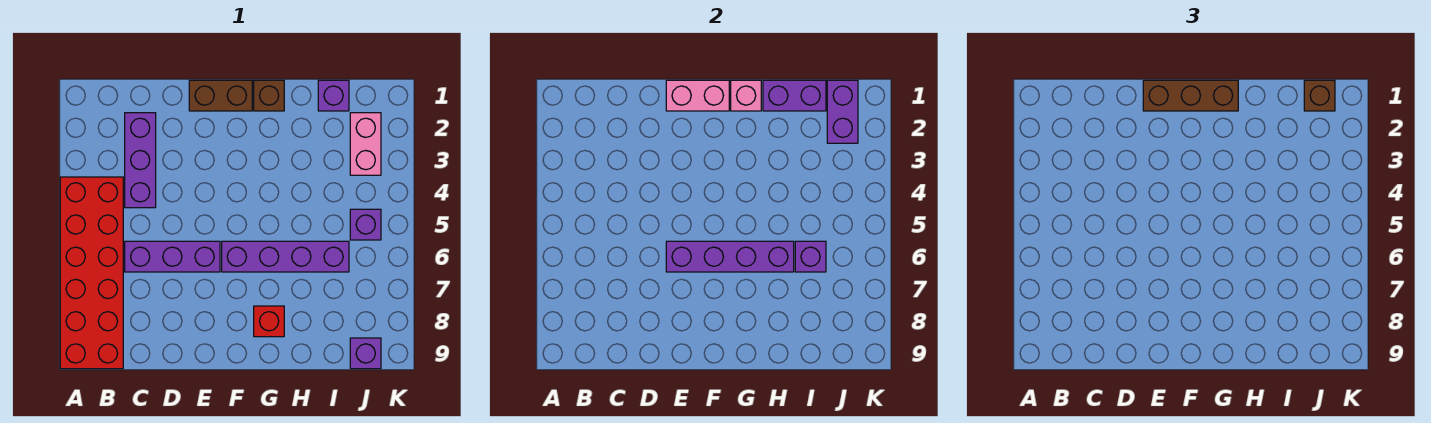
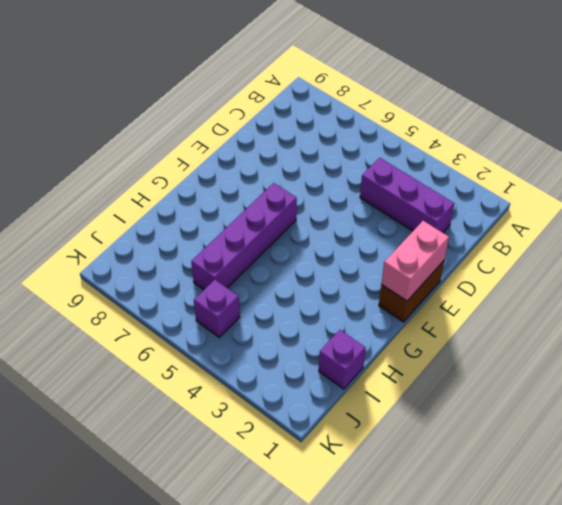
none -> red 2x6 brick [60,177,123,369]
none -> purple 1x3 brick [125,241,220,272]
none -> brown 1x1 brick [254,80,284,111]

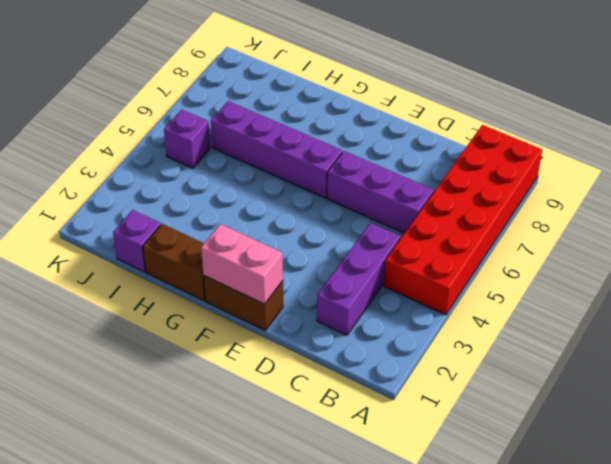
brown 1x2 brick [143,224,205,301] -> brown 1x1 brick [254,80,284,111]
none -> red 1x1 brick [254,306,284,337]
none -> pink 1x2 brick [350,113,381,175]
none -> purple 1x1 brick [350,338,381,369]

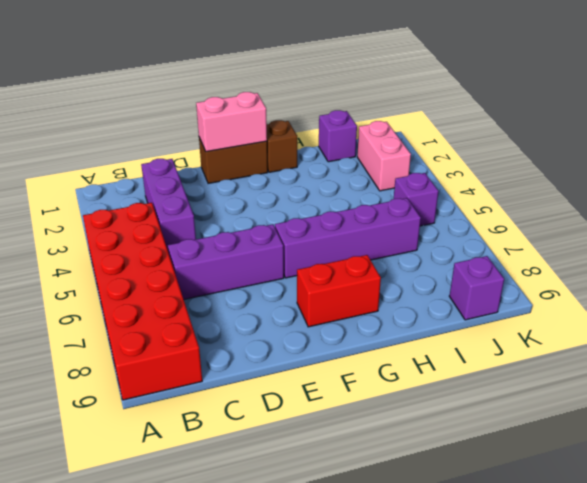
red 1x2 brick [297,255,381,327] -> red 1x1 brick [254,306,284,337]
none -> purple 1x4 brick [666,241,794,272]
none -> pink 1x1 brick [731,80,761,111]
none -> purple 1x2 brick [763,80,826,111]

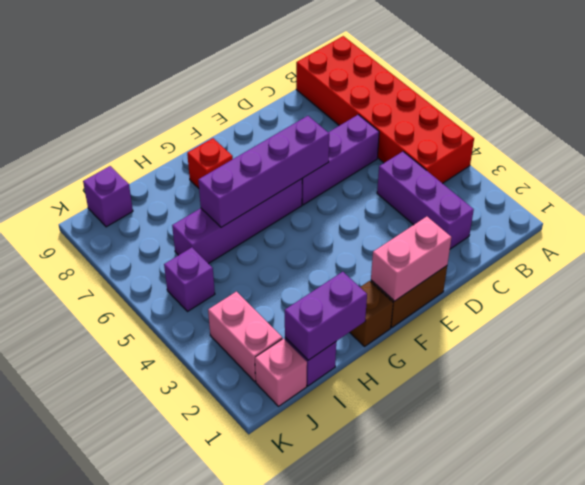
pink 1x1 brick [255,339,307,406] -> pink 1x1 brick moved to [731,80,761,111]
none -> purple 1x1 brick [795,241,826,272]
none -> purple 1x2 brick [827,80,858,143]
none -> brown 1x3 brick [1143,80,1238,111]

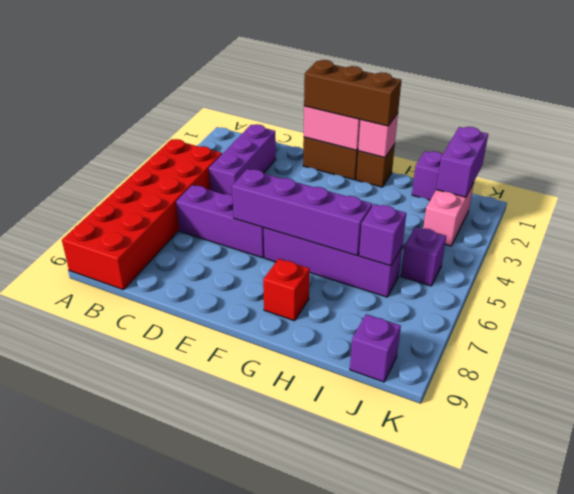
none -> purple 1x2 brick [763,80,826,111]
none -> brown 1x1 brick [1304,80,1335,111]

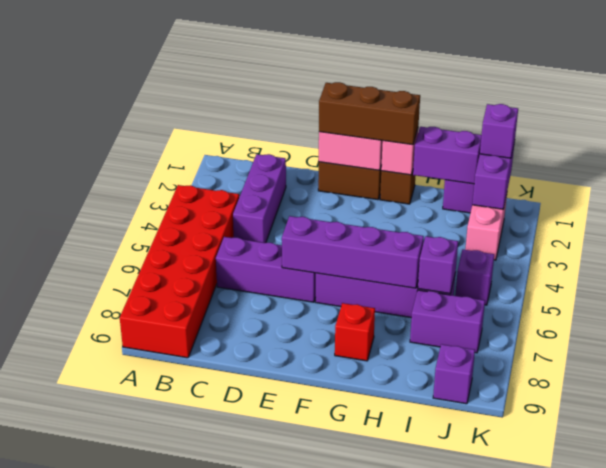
purple 1x2 brick [410,290,485,353] -> none
purple 1x1 brick [480,104,518,158] -> brown 1x1 brick [1304,80,1335,111]

